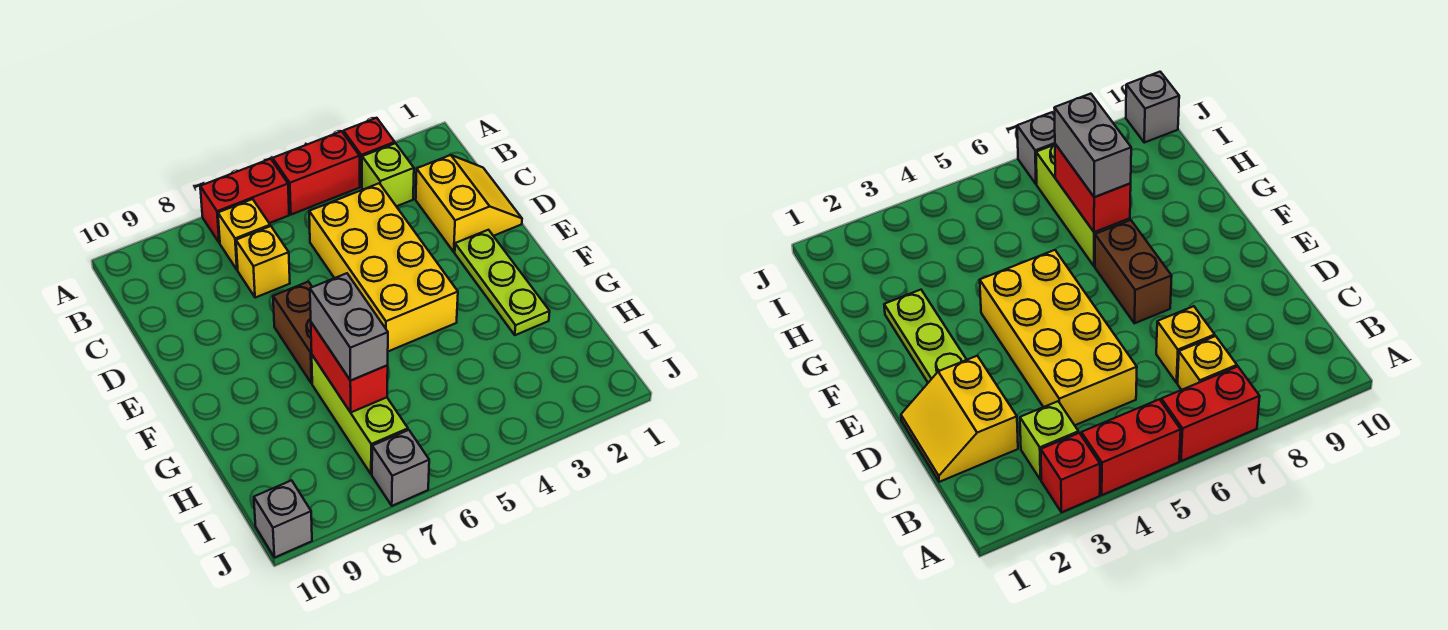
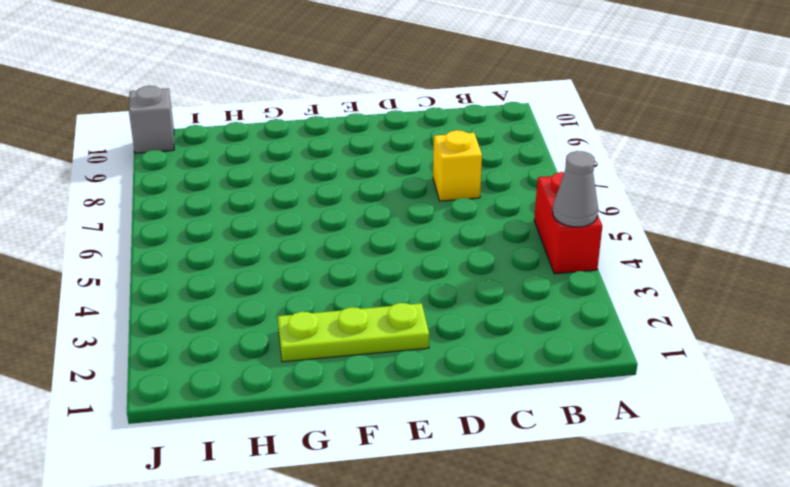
grey 1x1 cone [553,151,598,227] -> none
none -> red 1x1 brick [344,118,395,187]
none -> red 1x2 brick [200,159,289,243]
none -> lime 1x1 brick [362,143,414,206]

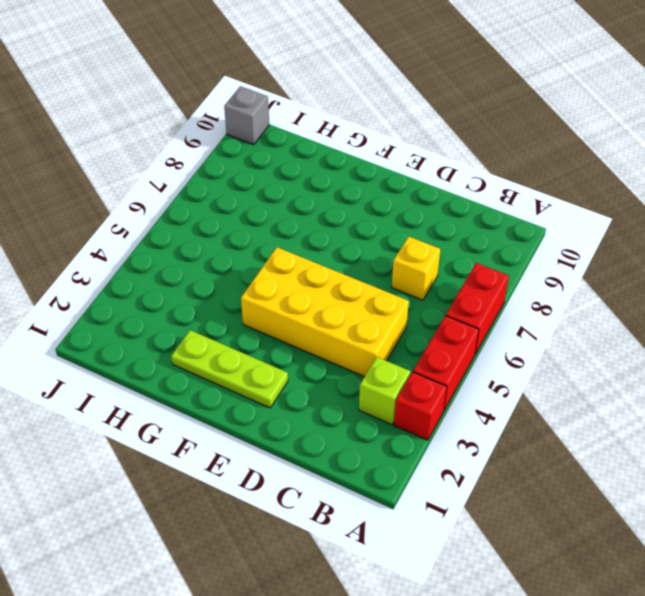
none -> yellow 1x1 brick [218,199,270,270]
none -> yellow 2x2 slope [416,155,522,252]
none -> brown 1x2 brick [273,282,312,384]

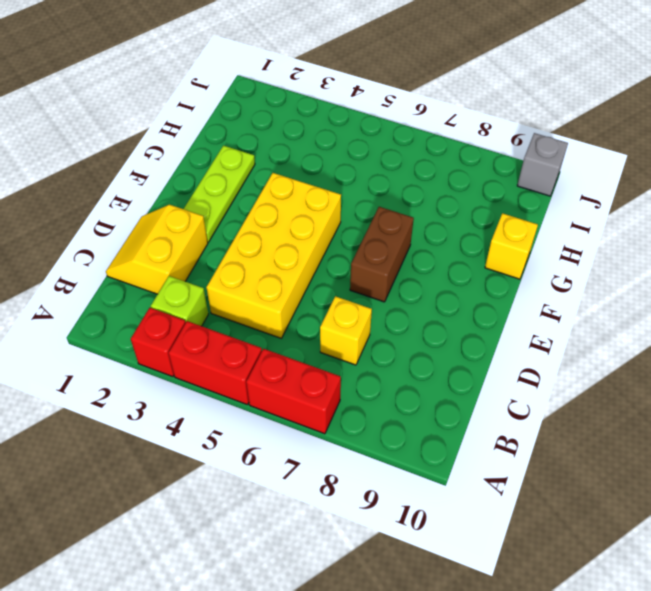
yellow 1x1 brick [485,213,538,279] -> yellow 1x1 brick moved to [218,199,270,270]
none -> lime 1x3 brick [312,355,408,474]
none -> grey 1x1 brick [372,430,429,506]
none -> red 1x2 brick [311,323,388,412]

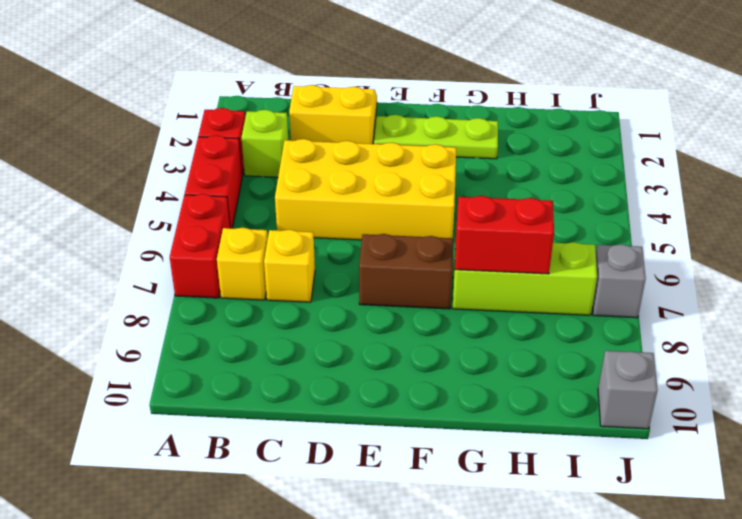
none -> grey 1x2 brick [310,273,388,381]

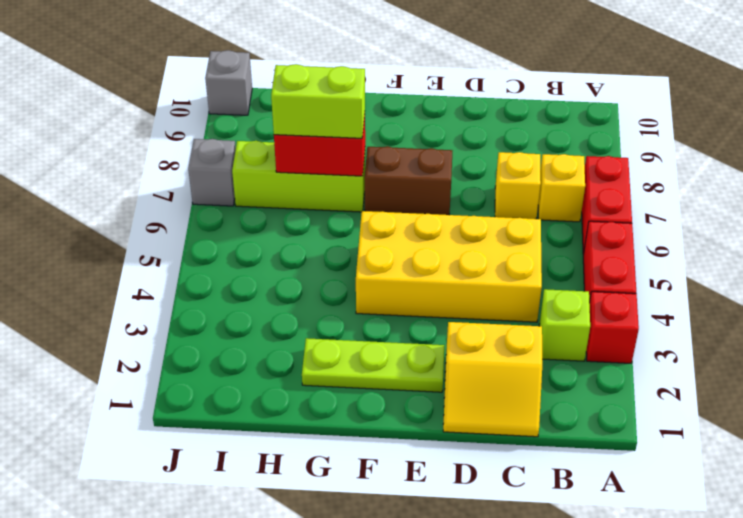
lime 1x2 brick [271,64,365,138] -> grey 1x2 brick [310,273,388,381]

